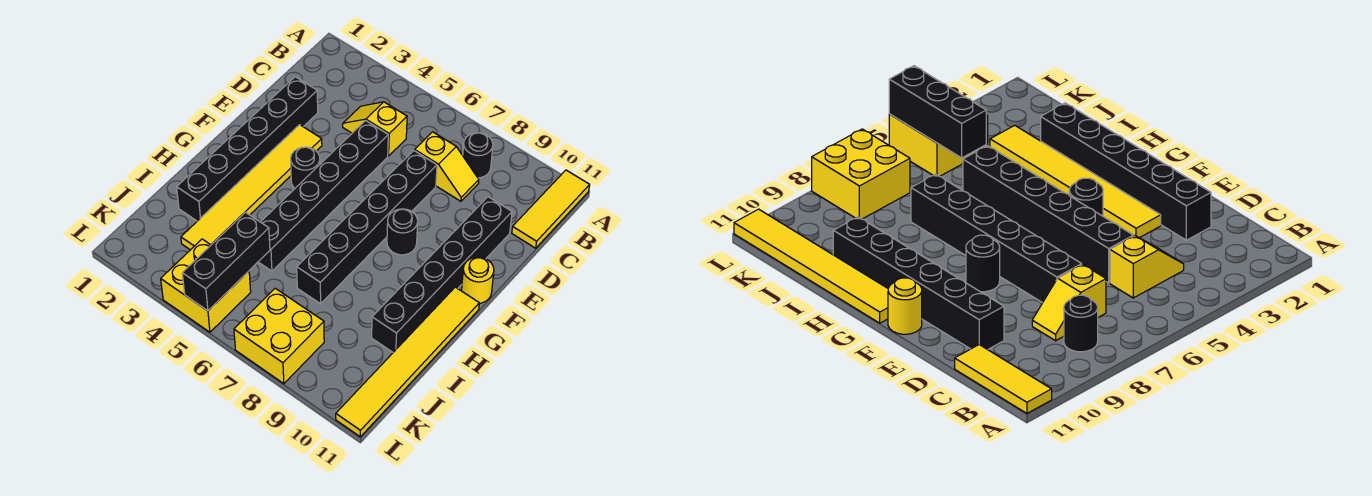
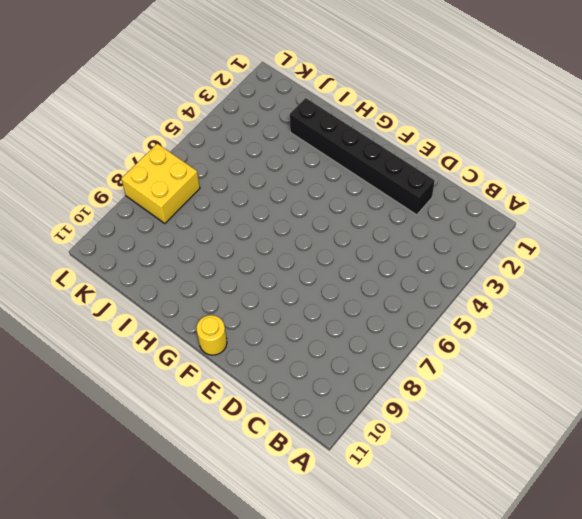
none -> yellow 1x3 tile [512,170,590,248]
none -> black 1x1 round brick [463,133,493,178]
none -> yellow 1x2 slope [343,102,407,156]

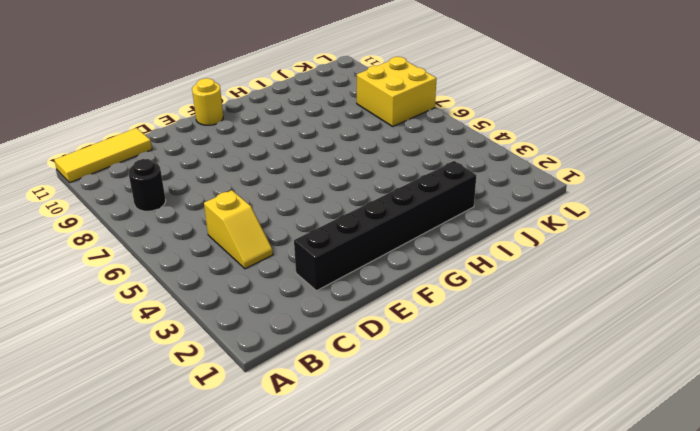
none -> yellow 1x2 slope [415,132,479,201]
none -> black 1x6 brick [258,121,388,271]
none -> black 1x6 brick [297,151,437,304]

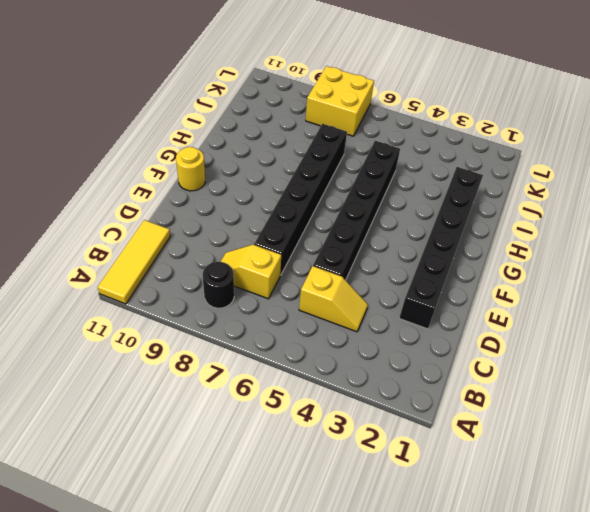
none -> black 1x6 brick [372,197,512,352]
none -> yellow 1x6 tile [181,125,322,250]
none -> black 1x1 round brick [291,147,320,188]

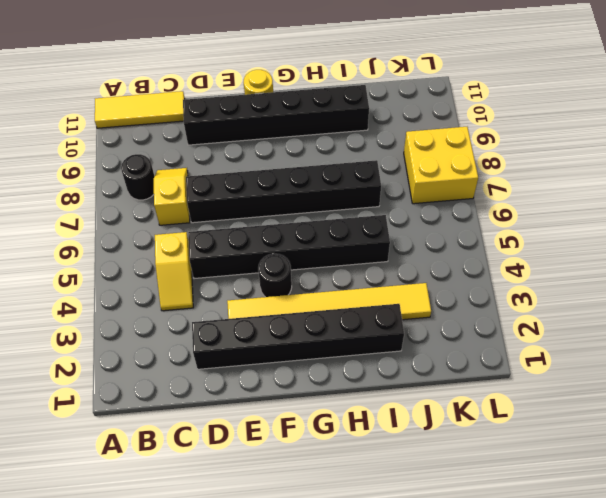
none -> black 1x1 round brick [387,209,418,255]
none -> yellow 1x6 tile [336,287,479,437]
none -> yellow 2x2 brick [161,239,251,332]

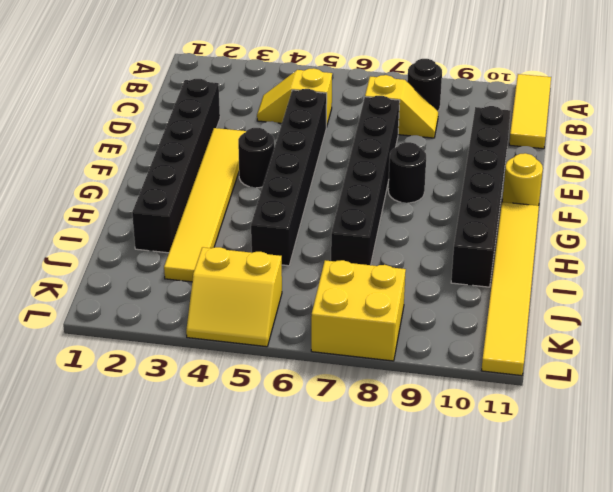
yellow 2x2 slope [186,247,282,347] -> yellow 2x2 brick [161,239,251,332]
none -> black 1x3 brick [182,212,270,311]

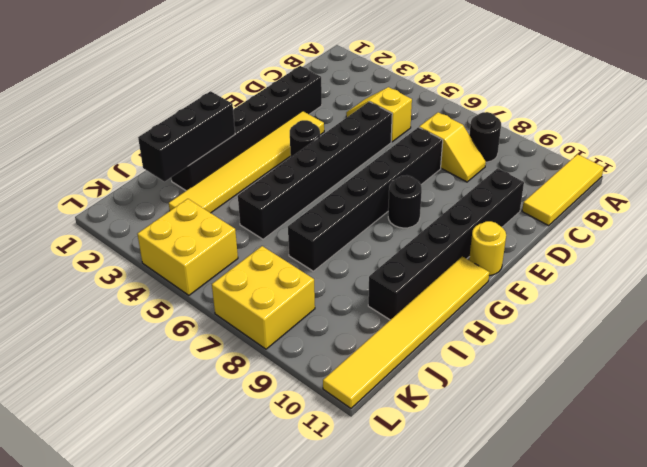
black 1x3 brick [138,91,235,182] -> black 1x3 brick moved to [182,212,270,311]

